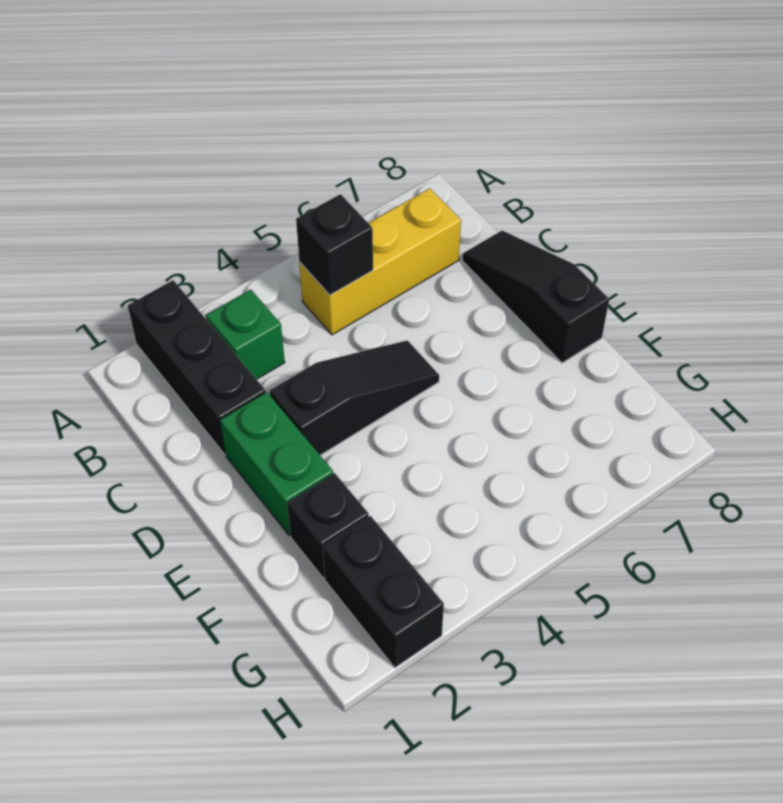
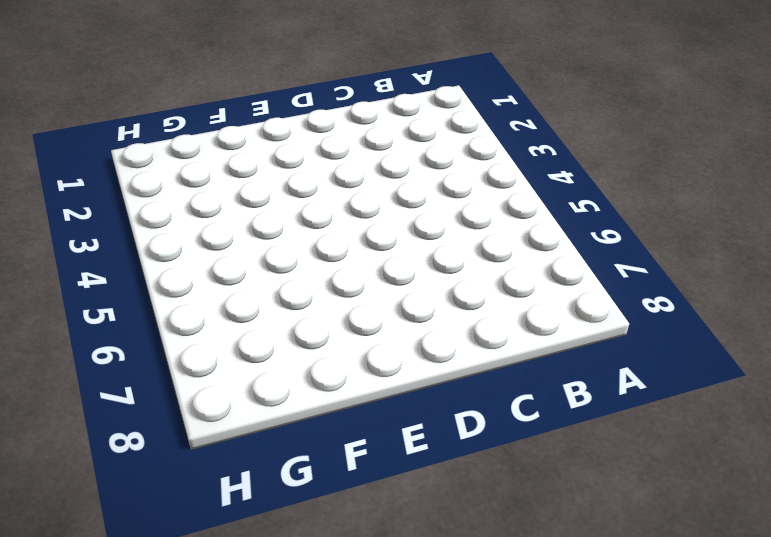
none -> black 1x3 brick [128,280,266,454]
none -> green 1x1 brick [206,290,285,379]

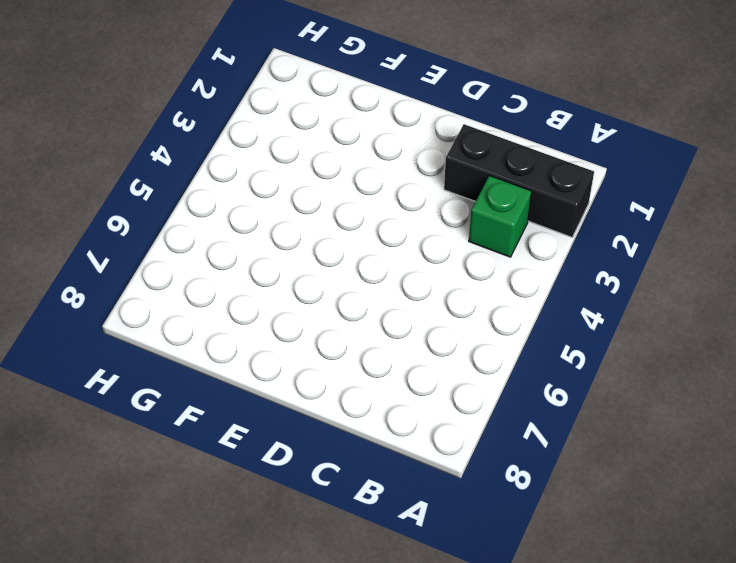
none -> yellow 1x3 brick [299,188,461,335]
none -> black 1x3 slope [462,231,609,363]

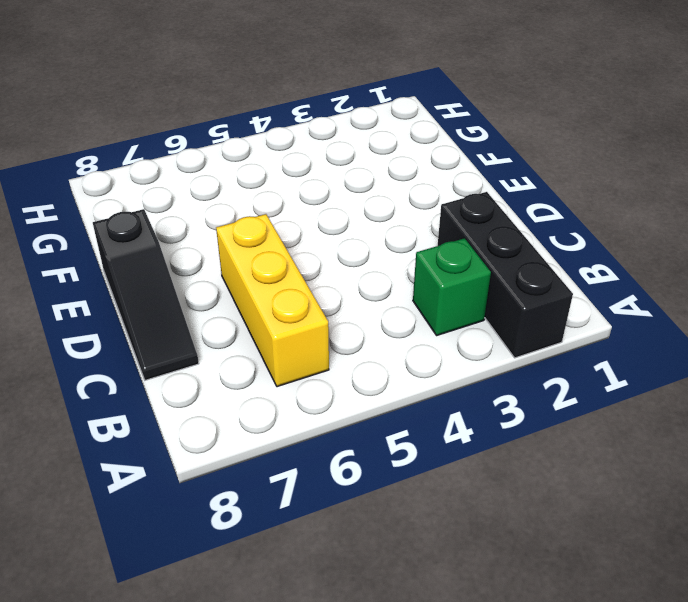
yellow 1x3 brick [216,214,329,387] -> yellow 1x3 brick turned to [299,188,461,335]
none -> green 1x2 brick [220,392,333,536]
none -> black 1x3 slope [269,340,439,455]

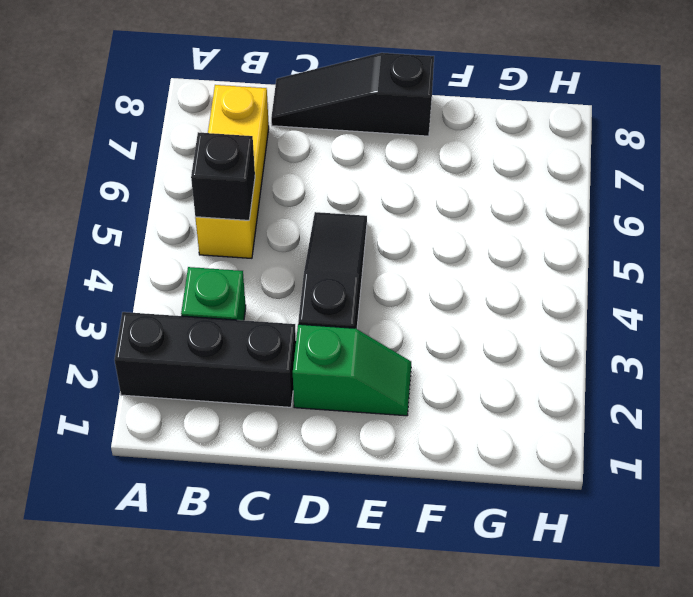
green 1x2 slope [293,324,411,416] -> green 1x2 brick [220,392,333,536]
none -> black 1x1 brick [287,473,369,578]
none -> black 1x2 brick [322,516,444,668]

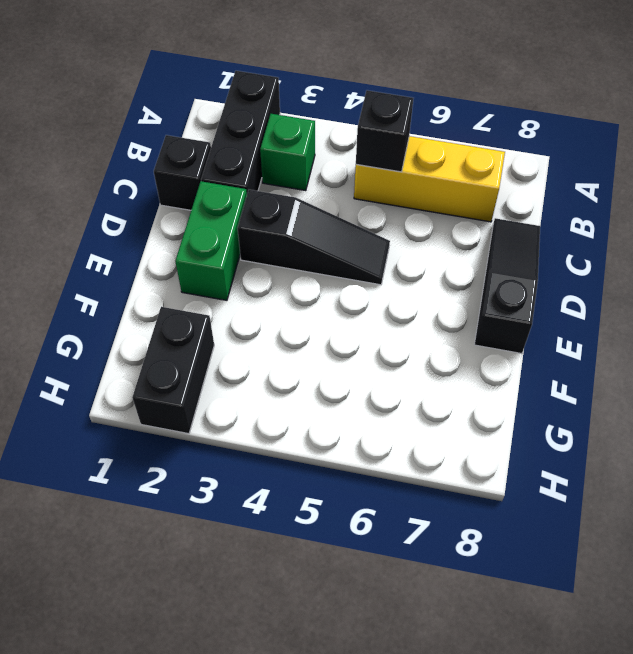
black 1x1 brick [154,135,211,210] -> black 1x1 brick moved to [287,473,369,578]

